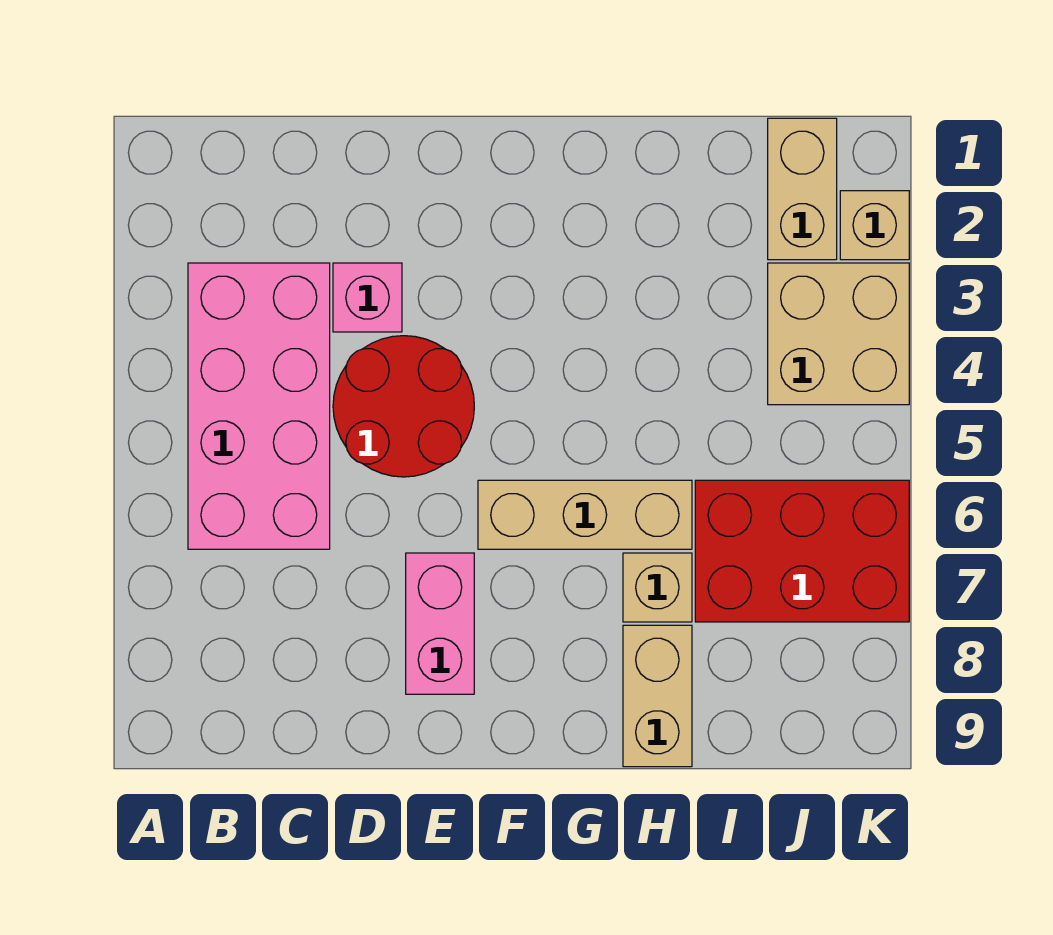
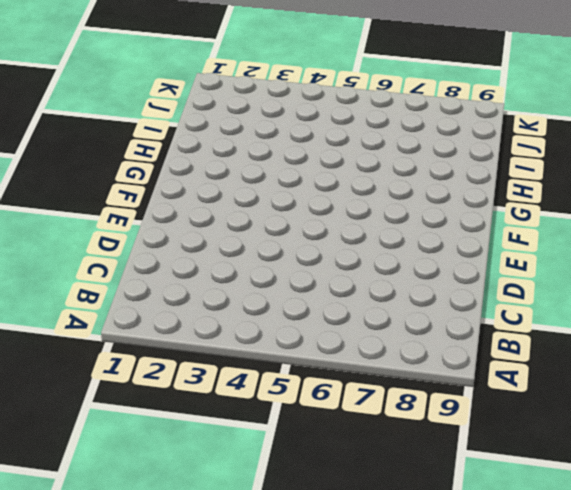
none -> pink 2x4 brick [188,263,330,549]
none -> pink 1x1 brick [333,263,402,332]

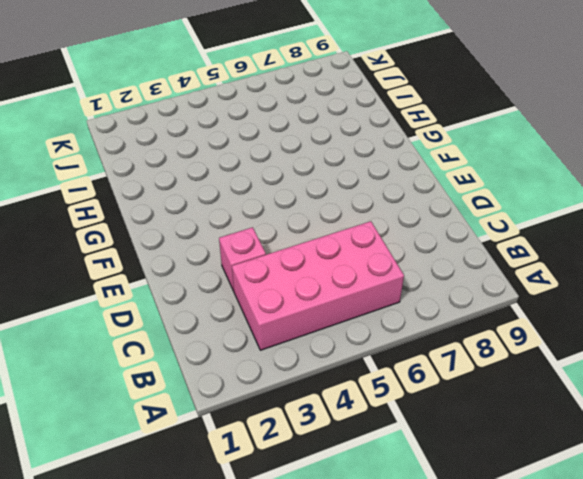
none -> red 2x2 round brick [333,336,474,477]
none -> pink 1x2 brick [406,553,474,694]

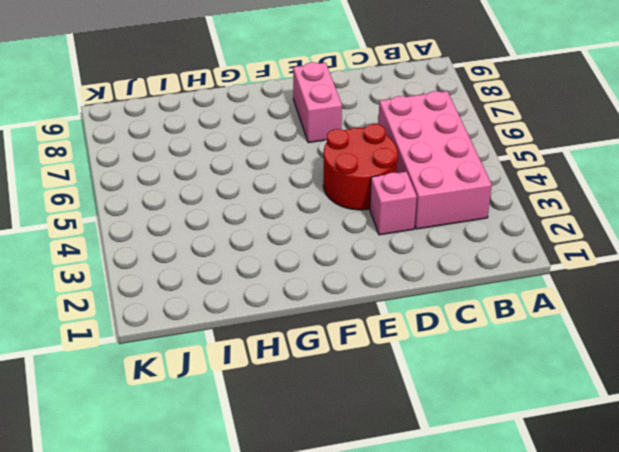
none -> tan 1x3 brick [478,480,692,549]
none -> tan 1x1 brick [623,553,692,622]

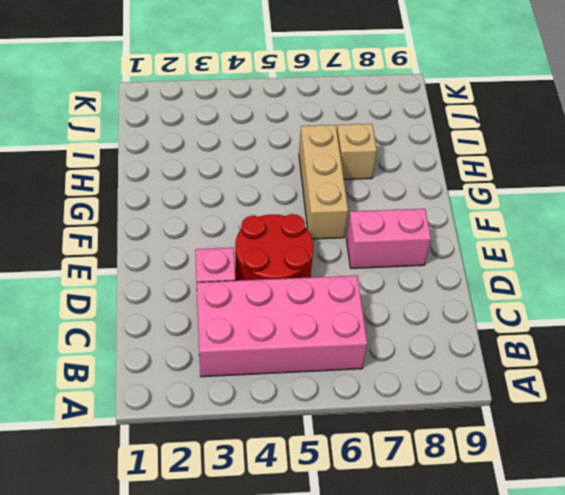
none -> tan 1x2 brick [623,625,692,767]
none -> red 2x3 brick [695,480,909,622]

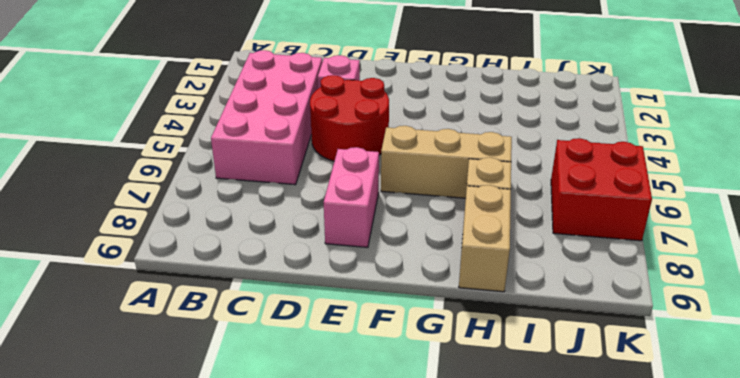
red 2x2 brick [551,138,652,241] -> red 2x3 brick [695,480,909,622]
none -> tan 1x2 brick [768,118,837,260]
none -> tan 2x2 brick [768,263,909,405]

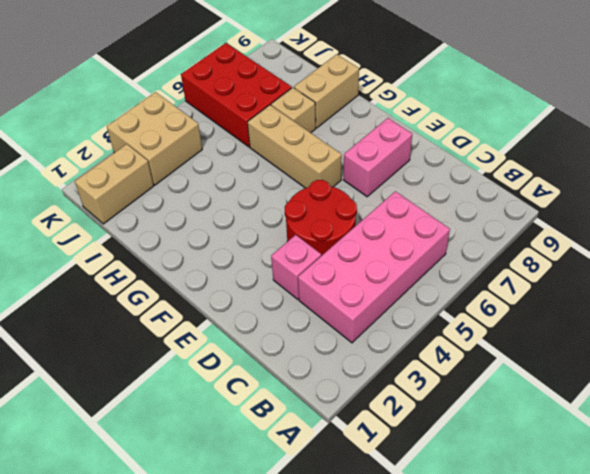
none -> tan 1x1 brick [840,191,909,260]

